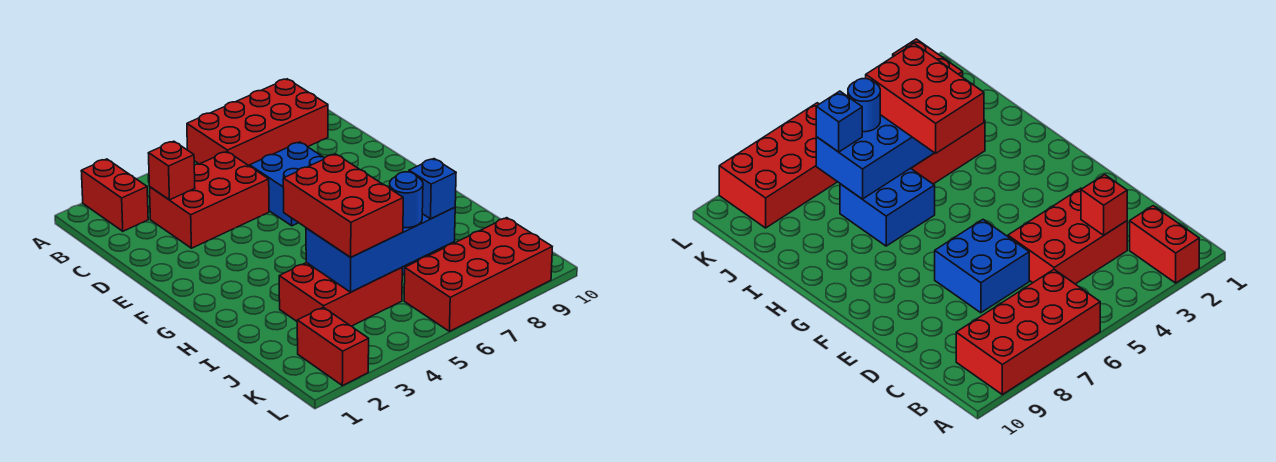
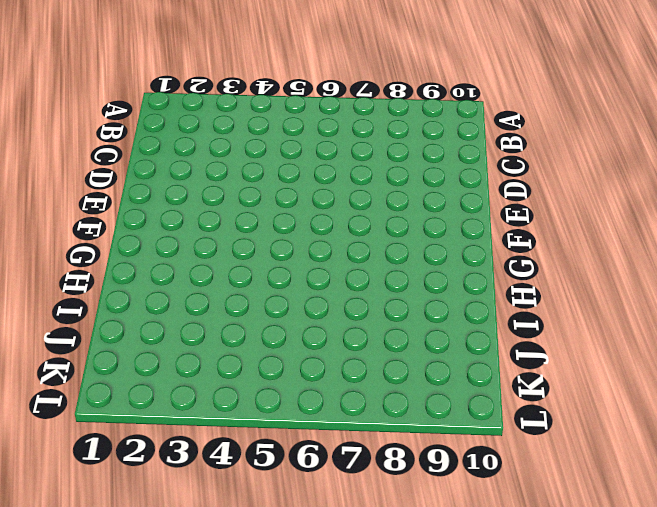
none -> red 1x2 brick [81,159,148,231]
none -> red 2x4 brick [187,79,328,166]
none -> red 2x3 brick [150,152,269,248]

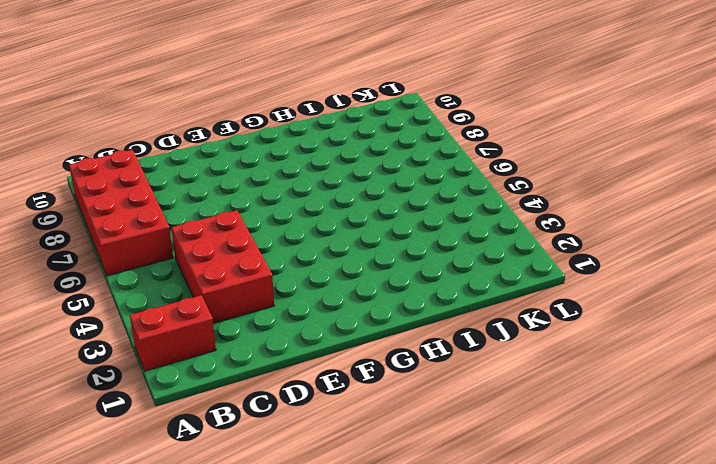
none -> blue 2x2 brick [250,142,324,226]
none -> blue 2x2 brick [840,168,935,246]
none -> red 2x3 brick [279,263,402,326]

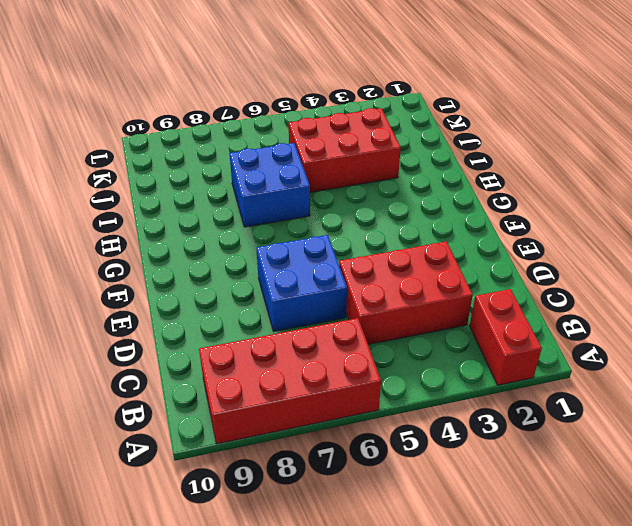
none -> red 1x2 brick [297,307,369,386]
none -> red 2x4 brick [404,218,552,331]
none -> red 1x1 brick [148,141,195,200]

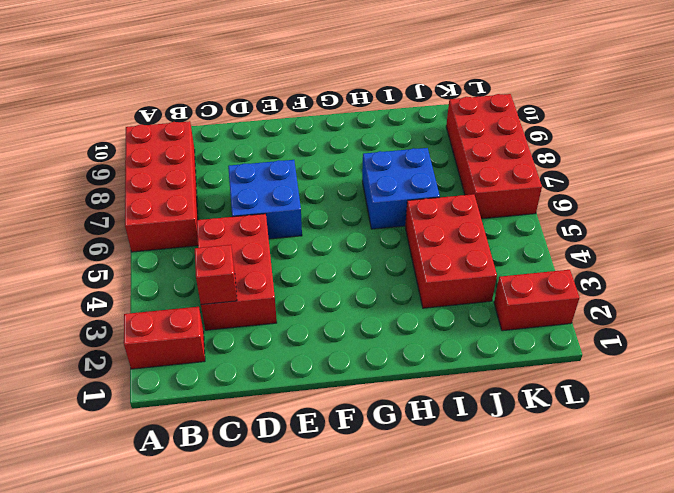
none -> blue 2x4 brick [306,208,455,292]
none -> red 2x3 brick [283,154,403,257]
none -> blue 1x1 round brick [390,172,423,228]

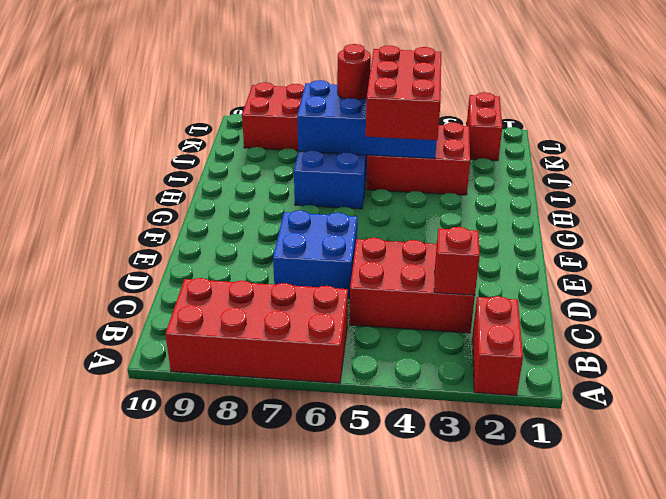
red 1x1 round brick [337,44,371,100] -> blue 1x1 round brick [390,172,423,228]
none -> blue 1x1 brick [409,159,456,219]

